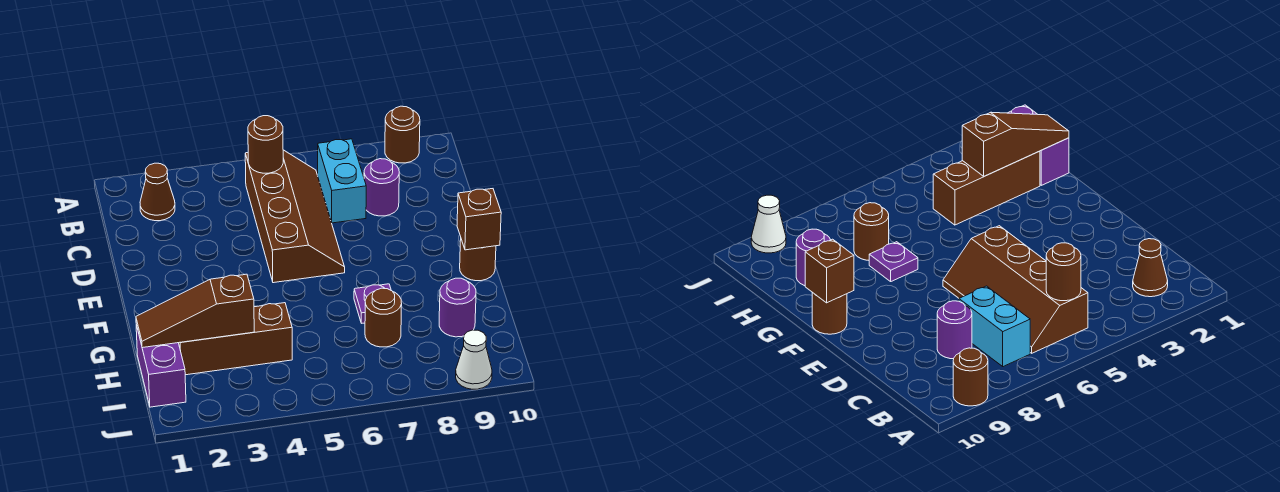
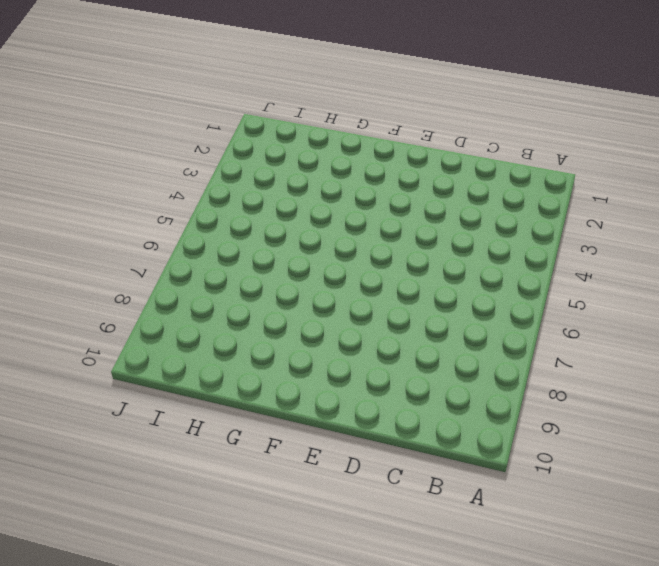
none -> brown 1x1 round brick [385,106,420,163]
none -> brown 1x1 cone [140,163,175,221]
none -> brown 2x4 slope [245,150,345,283]

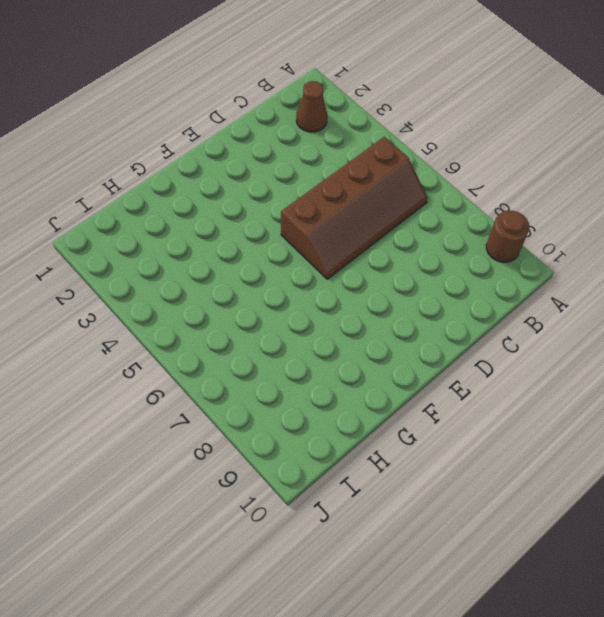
none -> cyan 1x2 brick [318,139,366,223]
none -> purple 1x1 round brick [364,159,399,216]
none -> brown 1x1 round brick [460,239,496,281]

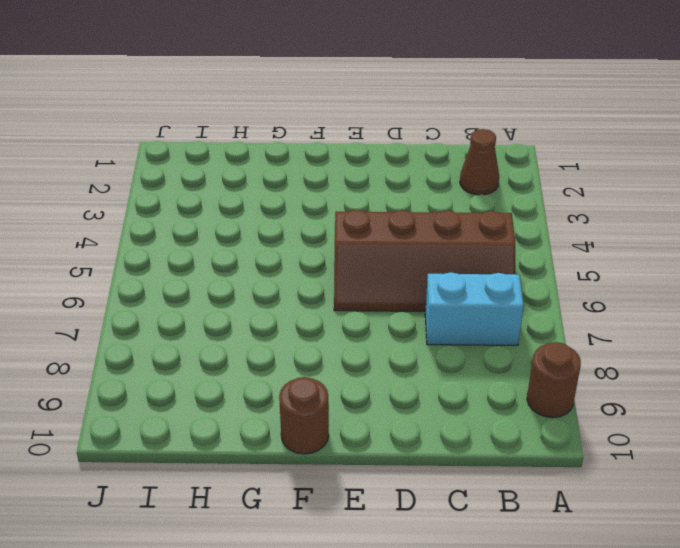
none -> purple 1x1 round brick [364,159,399,216]
none -> purple 1x1 plate [354,284,391,323]
none -> purple 1x2 brick [136,325,186,407]

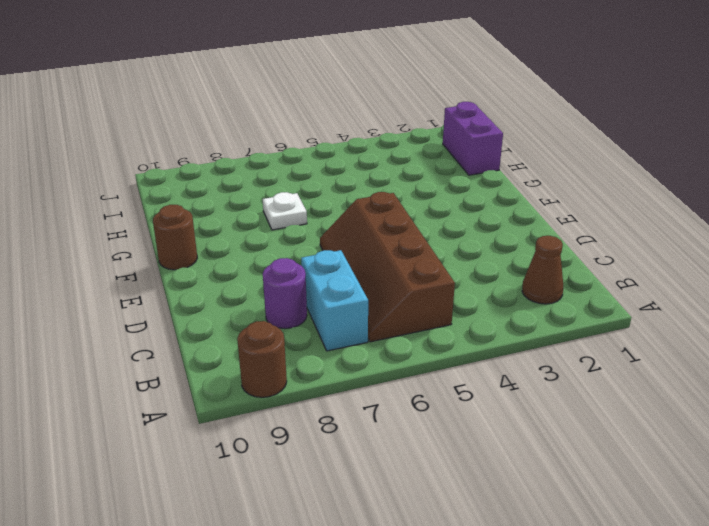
white 1x1 plate [263,192,307,230] -> purple 1x1 plate [354,284,391,323]
none -> brown 1x3 brick [179,303,292,375]
none -> brown 1x1 round brick [365,288,402,347]
none -> purple 1x1 round brick [439,278,476,337]

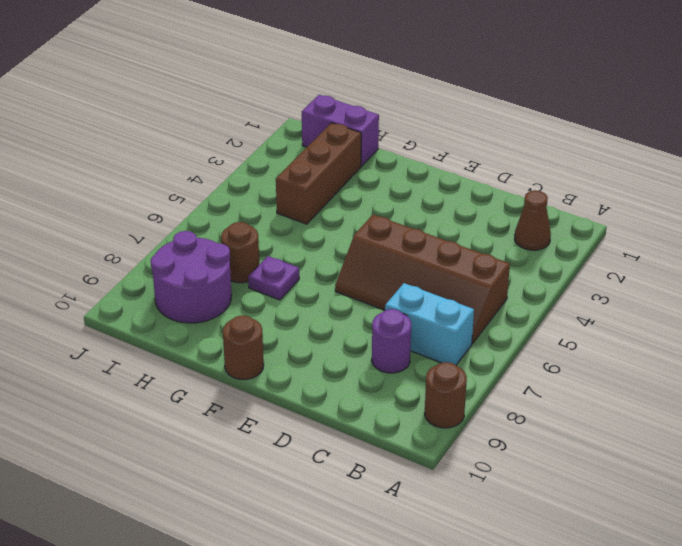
purple 2x2 round brick [151,231,231,323] -> purple 1x1 round brick [439,278,476,337]
none -> white 1x1 cone [456,330,492,389]
none -> brown 1x1 round brick [248,116,283,173]
none -> brown 1x1 brick [457,189,501,250]

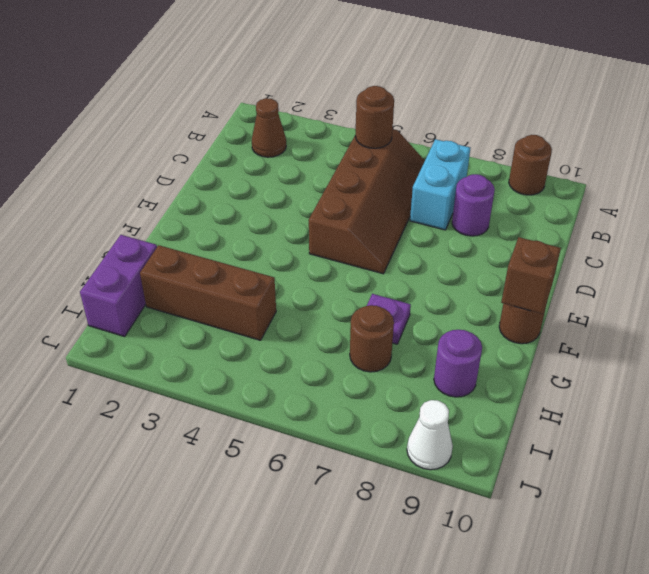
none -> brown 1x3 slope [136,274,254,348]

